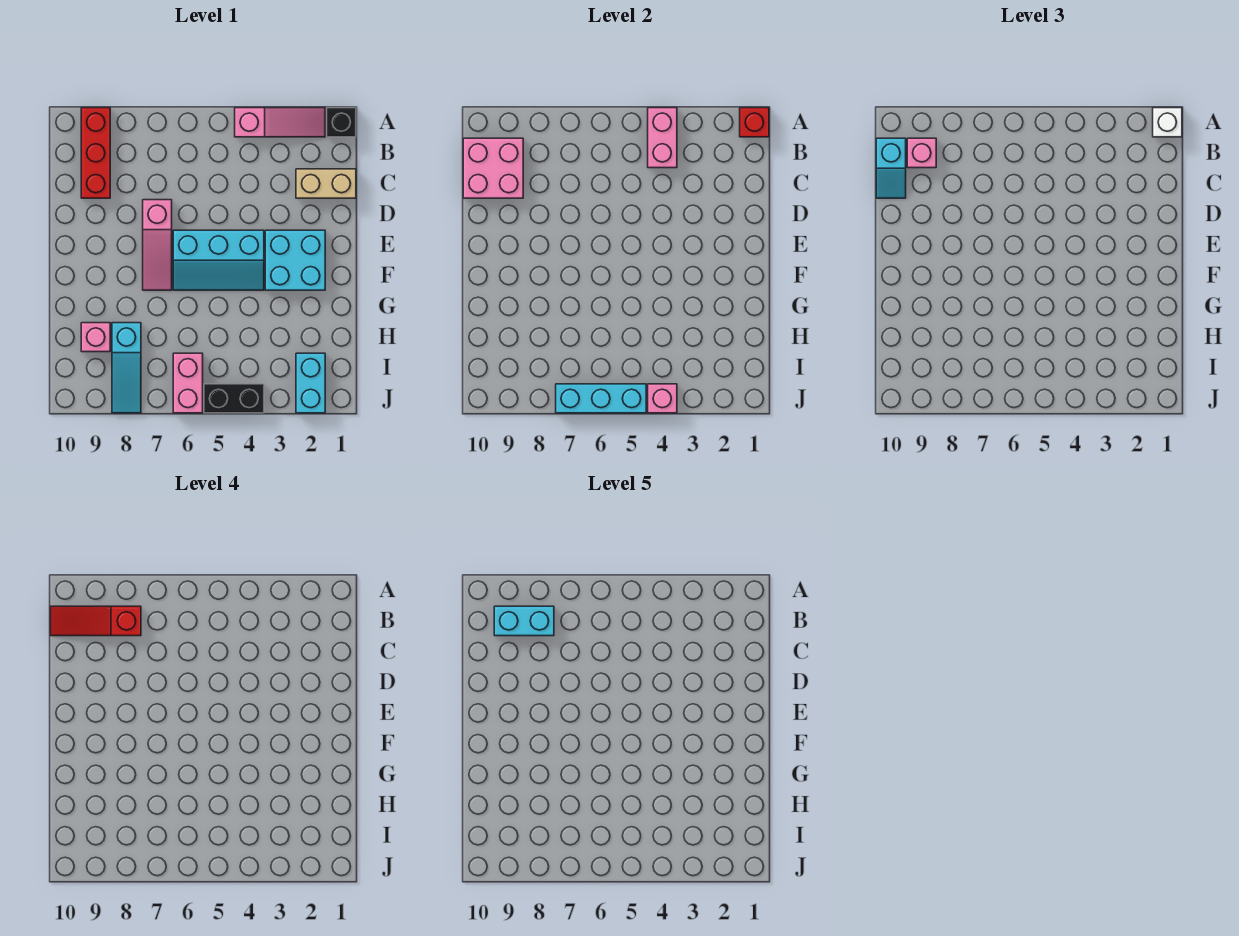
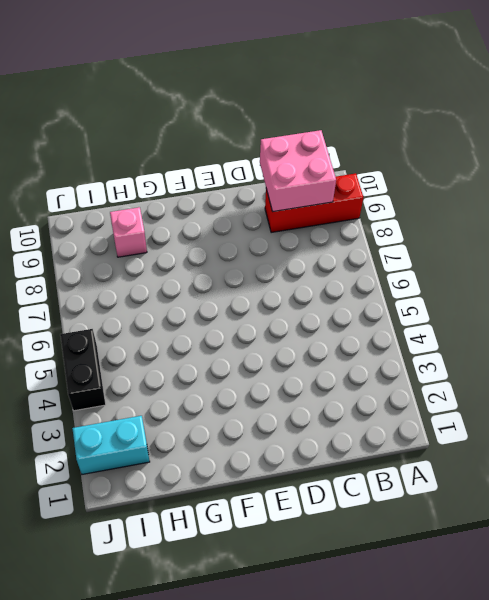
none -> black 1x1 brick [327,108,356,137]
none -> pink 1x3 slope [235,108,325,137]
none -> tan 1x2 brick [296,169,356,198]

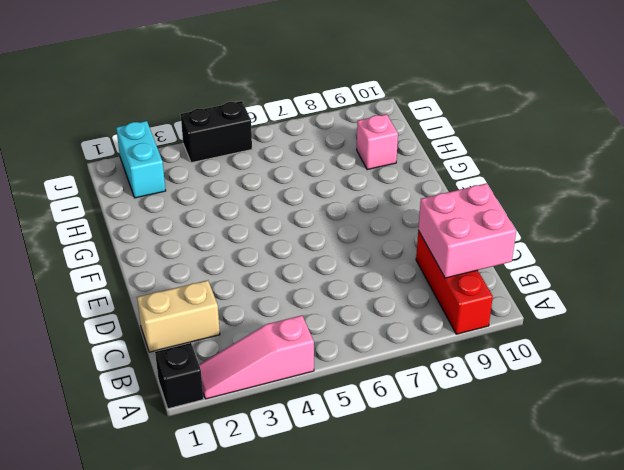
none -> pink 1x3 slope [143,200,172,290]
none -> cyan 2x2 brick [265,230,325,290]
none -> cyan 2x3 slope [173,230,264,290]

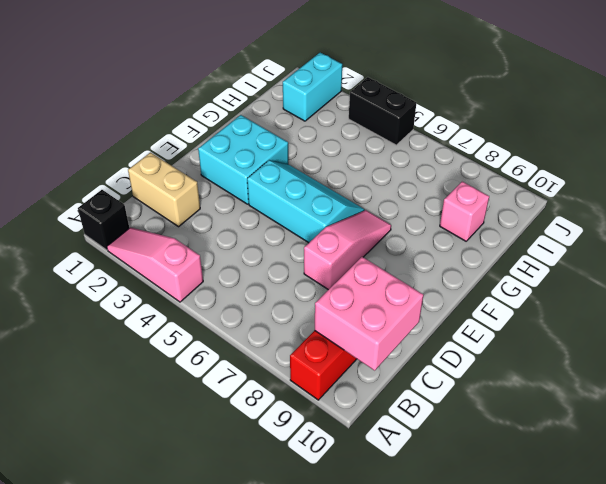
none -> cyan 1x3 slope [112,323,141,413]
none -> pink 1x2 brick [173,353,203,413]
none -> red 1x1 brick [740,108,769,137]

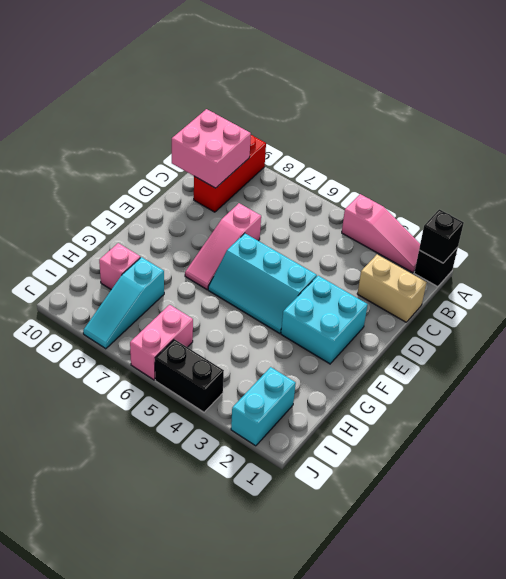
black 1x1 brick [419,209,464,263] -> red 1x1 brick [740,108,769,137]
none -> pink 1x2 brick [648,108,677,168]
none -> pink 1x1 brick [648,384,677,413]
none -> cyan 1x3 brick [556,384,646,413]

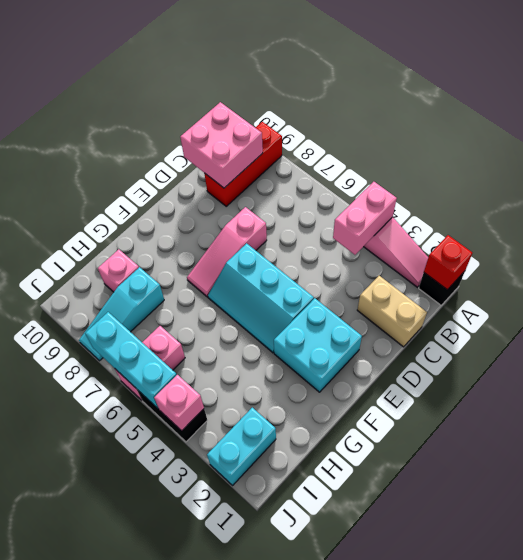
none -> white 1x1 brick [1153,108,1182,137]
none -> pink 1x1 brick [907,138,936,168]
none -> cyan 1x2 slope [876,138,906,198]

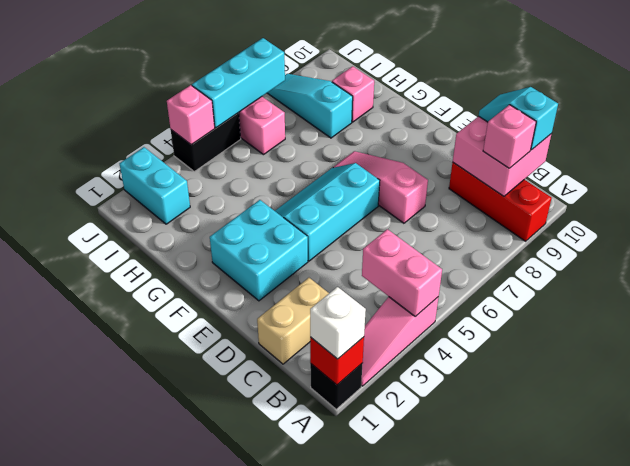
none -> red 1x3 slope [50,606,141,636]
none -> cyan 1x2 brick [494,606,554,636]

